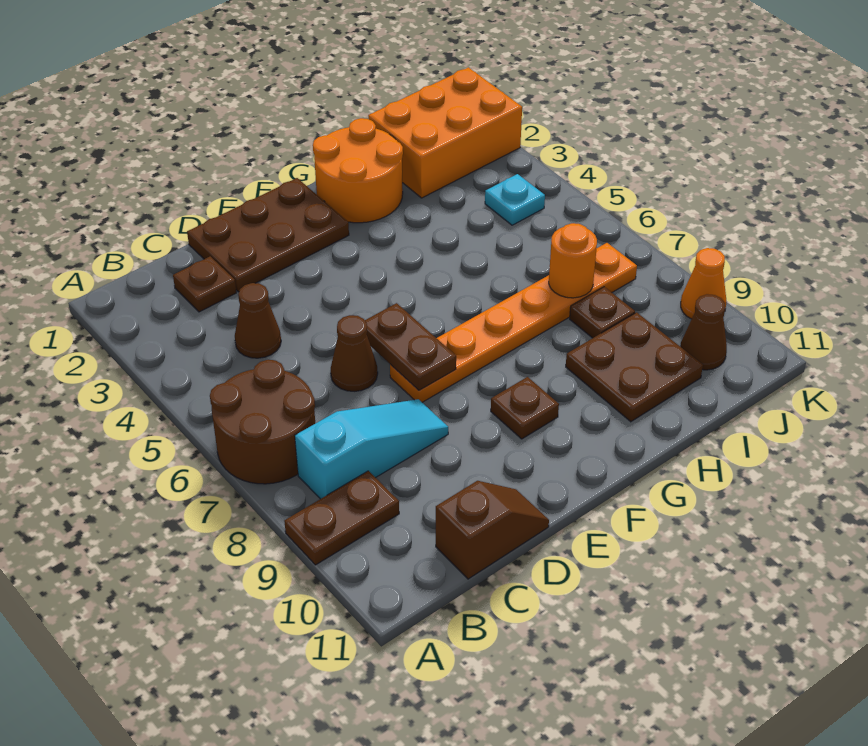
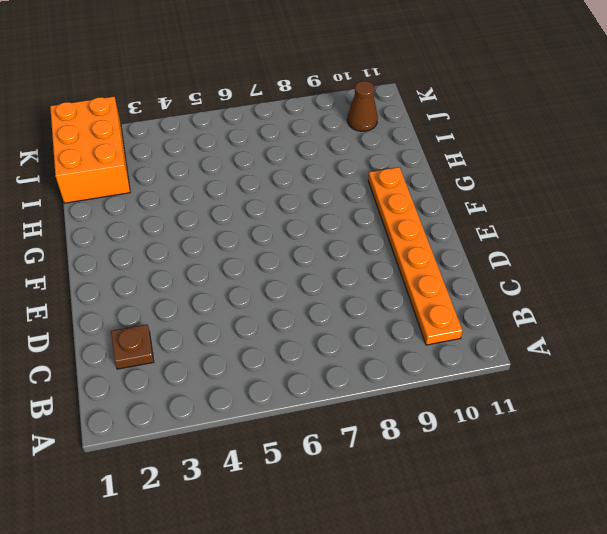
orange 1x6 plate [368,167,462,345] -> orange 1x6 plate moved to [390,243,637,402]
none -> brown 2x2 round brick [210,360,315,484]
none -> brown 1x2 plate [284,471,399,565]
none -> cyan 1x3 slope [295,399,448,499]

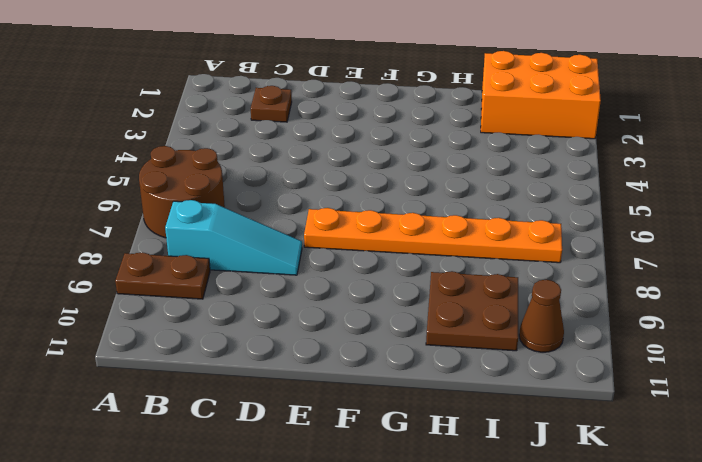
none -> brown 1x1 cone [235,283,281,358]
none -> brown 1x2 slope [436,481,549,579]
none -> brown 2x3 plate [187,178,349,292]

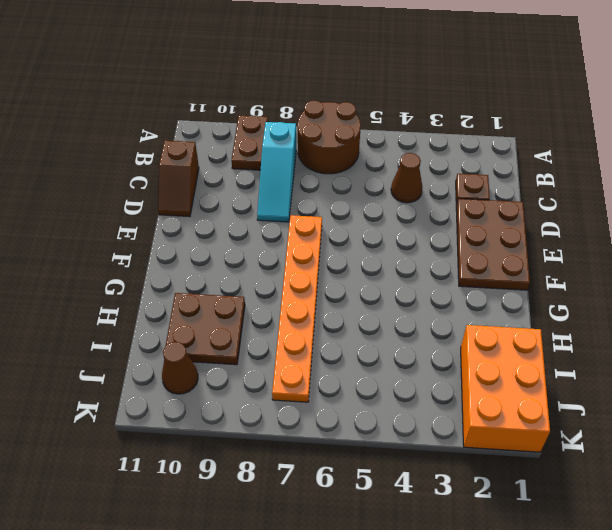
none -> brown 1x1 cone [331,315,378,391]
none -> brown 1x1 plate [491,377,559,439]
none -> orange 2x2 round brick [313,118,403,223]

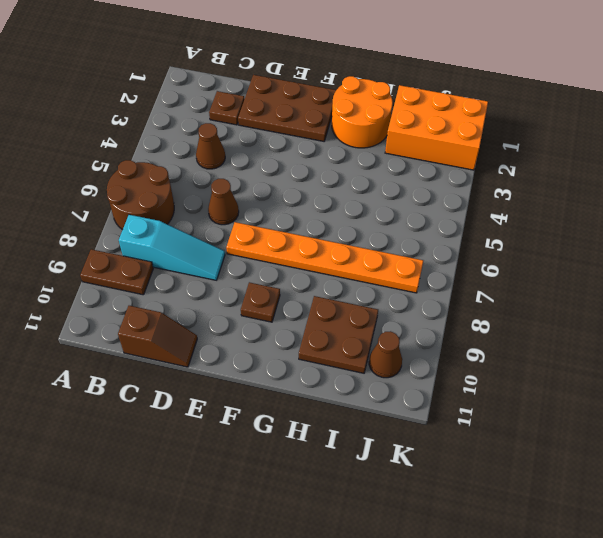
none -> brown 1x1 plate [570,287,635,338]
none -> cyan 1x1 plate [485,174,545,225]
none -> orange 1x1 cone [681,248,726,319]

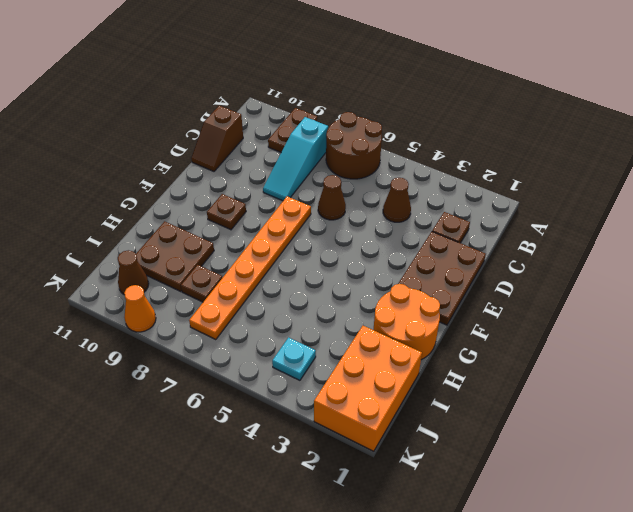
none -> brown 1x2 plate [365,303,456,390]
none -> orange 1x1 round brick [549,223,597,298]

